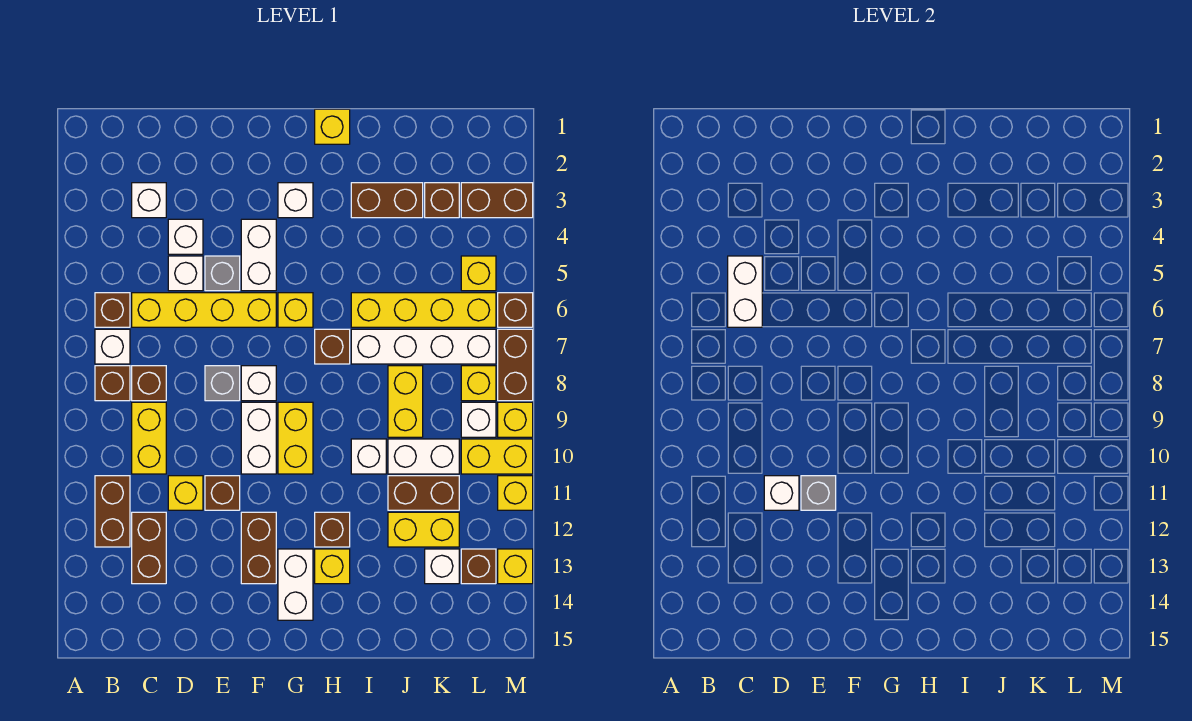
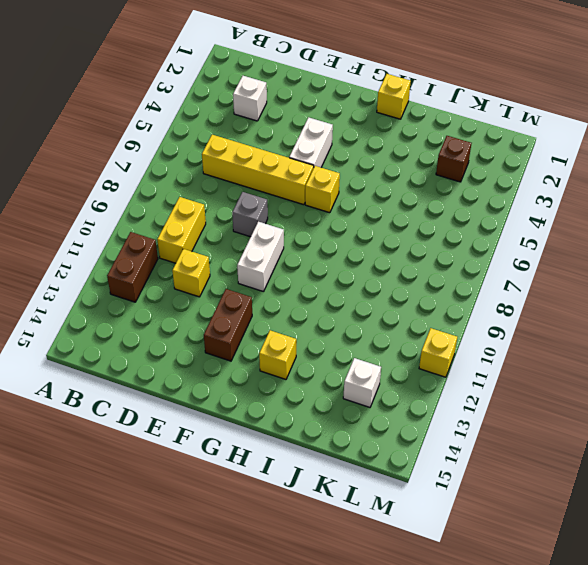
none -> brown 1x1 brick [95,293,130,327]
none -> white 1x1 brick [95,329,130,364]
none -> brown 1x1 brick [95,366,130,401]
none -> brown 1x1 brick [132,366,166,401]

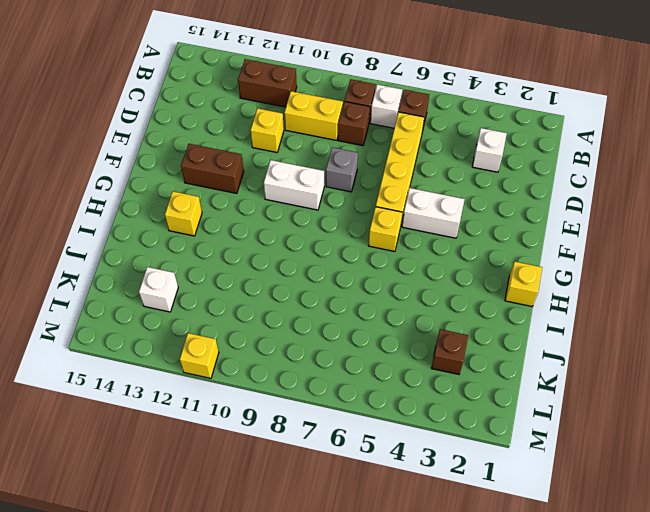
none -> brown 1x2 brick [132,512,166,584]
none -> white 1x1 brick [168,219,203,254]
none -> white 1x1 brick [168,256,203,291]
none -> grey 1x1 brick [205,256,240,291]

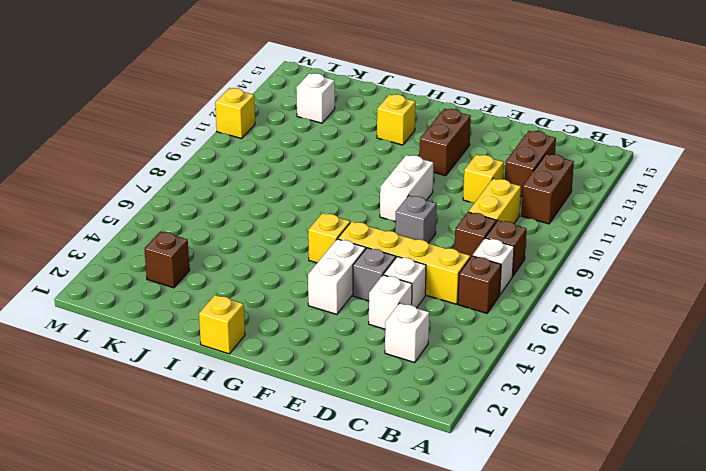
none -> brown 1x1 brick [205,476,240,510]
none -> white 1x1 brick [241,366,276,401]
none -> white 1x1 brick [278,183,313,218]
none -> yellow 1x2 brick [278,402,313,474]

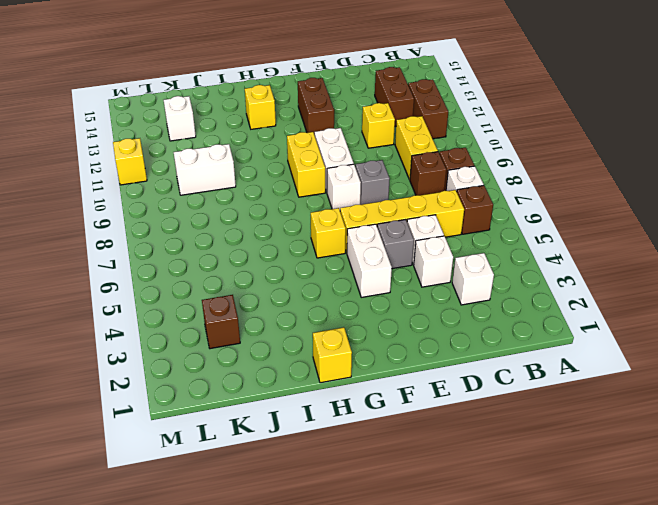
none -> brown 1x1 brick [205,476,240,510]
none -> white 1x1 brick [278,183,313,218]
none -> white 1x2 brick [278,549,313,620]
none -> brown 1x1 brick [315,329,350,364]

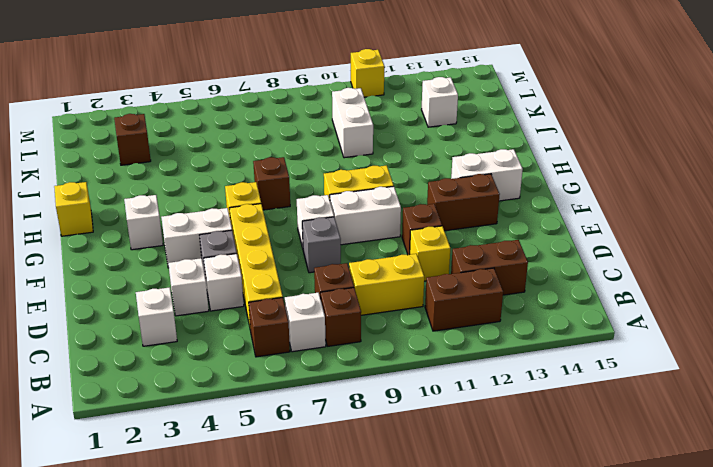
none -> brown 1x1 brick [315,512,350,547]
none -> yellow 1x1 brick [315,549,350,584]
none -> brown 1x2 brick [351,183,423,218]
none -> yellow 1x4 brick [351,293,496,327]

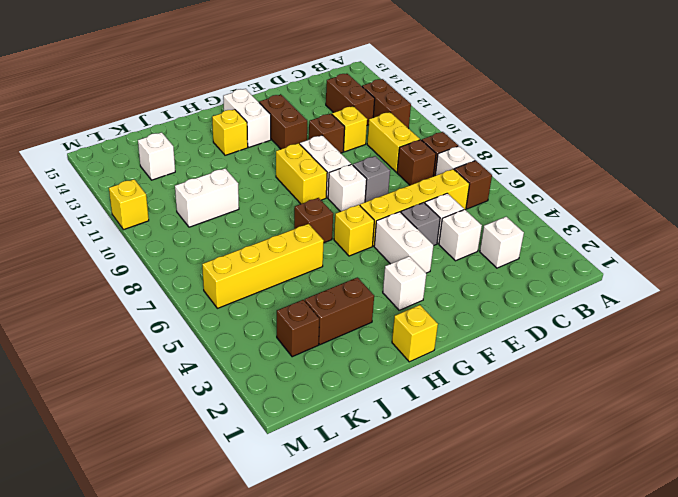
none -> brown 1x1 brick [315,512,350,547]
none -> white 1x4 brick [351,329,496,364]
none -> white 1x1 brick [351,439,386,474]
none -> yellow 1x2 brick [388,366,423,437]

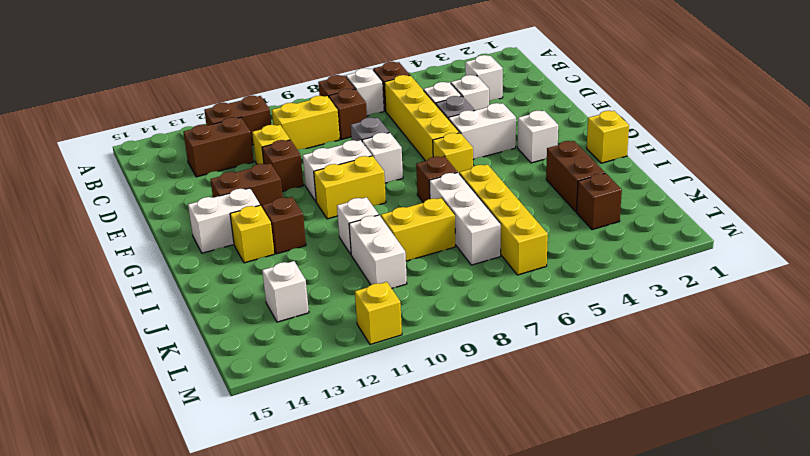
white 1x3 brick [429,172,501,265] -> white 1x4 brick [351,329,496,364]
none -> brown 1x2 brick [388,476,459,510]
none -> yellow 1x2 brick [388,512,459,547]
none -> brown 1x2 brick [461,183,533,218]
none -> yellow 1x1 brick [461,256,496,291]

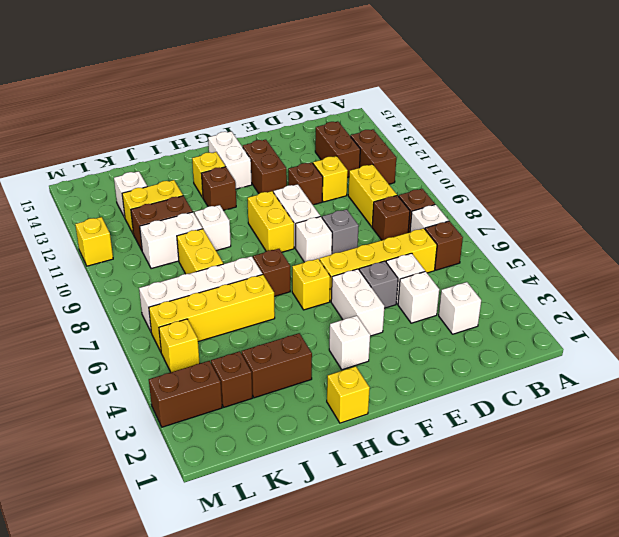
none -> yellow 1x1 brick [461,366,496,401]
none -> white 1x1 brick [461,402,496,437]
none -> yellow 1x2 brick [461,439,533,474]
none -> brown 1x1 brick [461,549,496,584]

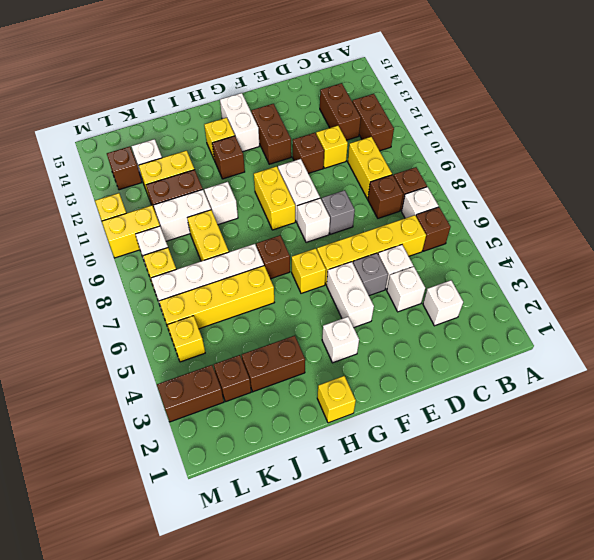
none -> brown 1x1 brick [498,293,533,327]
none -> brown 1x2 brick [498,329,533,401]
none -> yellow 1x1 brick [498,402,533,437]
none -> yellow 1x1 brick [498,549,533,584]

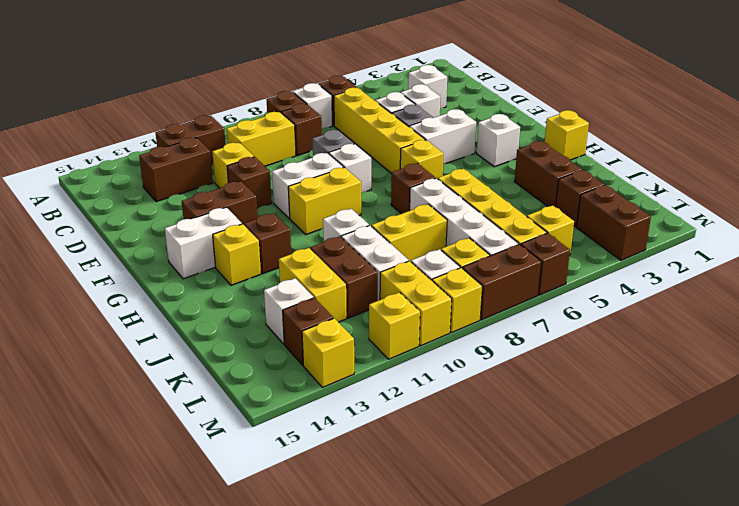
none -> white 1x2 brick [728,256,762,327]
none -> white 1x1 brick [764,476,799,510]
none -> grey 1x1 brick [801,476,836,510]

